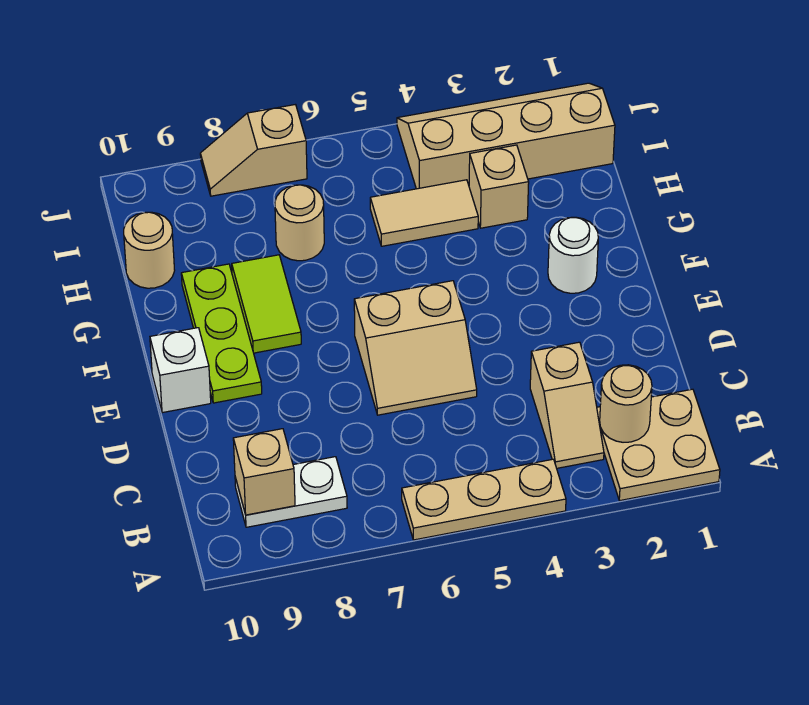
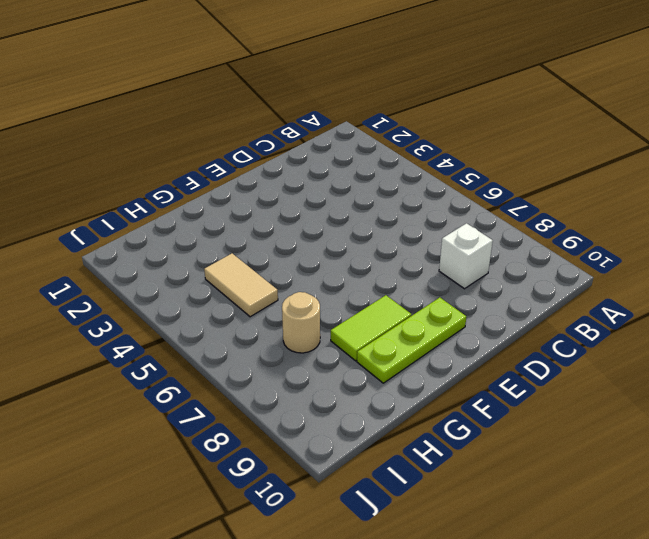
white 1x1 brick [439,223,493,289] -> white 1x1 brick moved to [150,328,211,413]
none -> tan 2x2 plate [597,389,720,501]
none -> tan 1x3 plate [402,459,566,540]
none -> tan 1x2 slope [530,342,604,468]

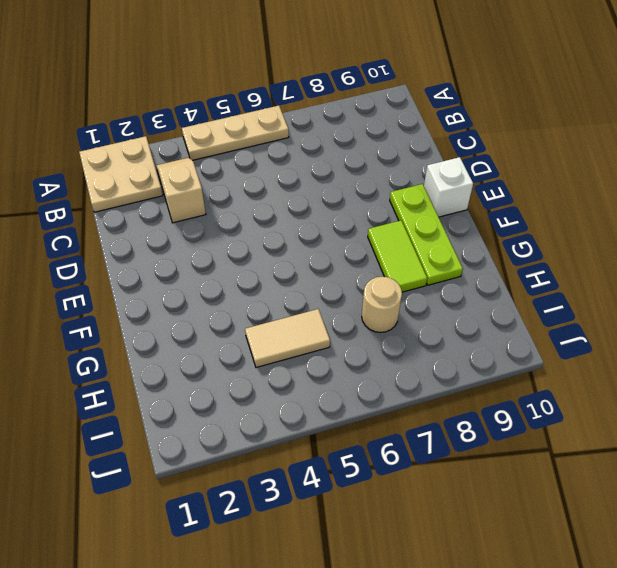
none -> white 1x2 plate [235,457,347,527]
none -> tan 2x2 slope [354,281,477,415]
none -> white 1x1 round brick [548,217,598,293]

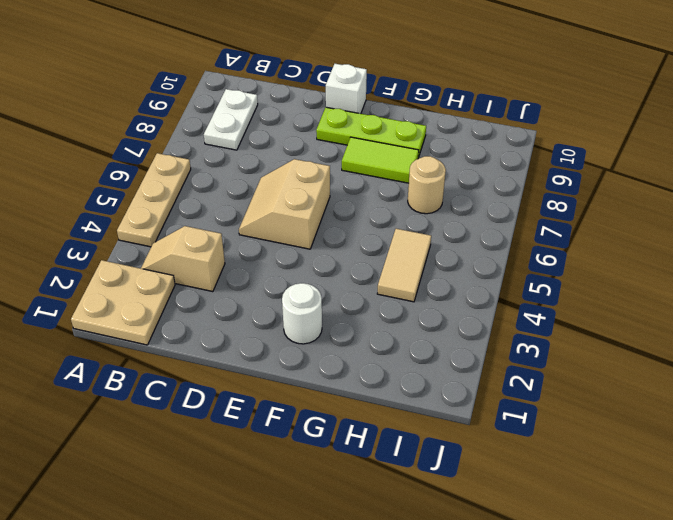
none -> tan 1x1 brick [469,145,529,228]
none -> tan 1x1 round brick [124,212,175,288]
none -> tan 2x4 slope [397,83,615,189]

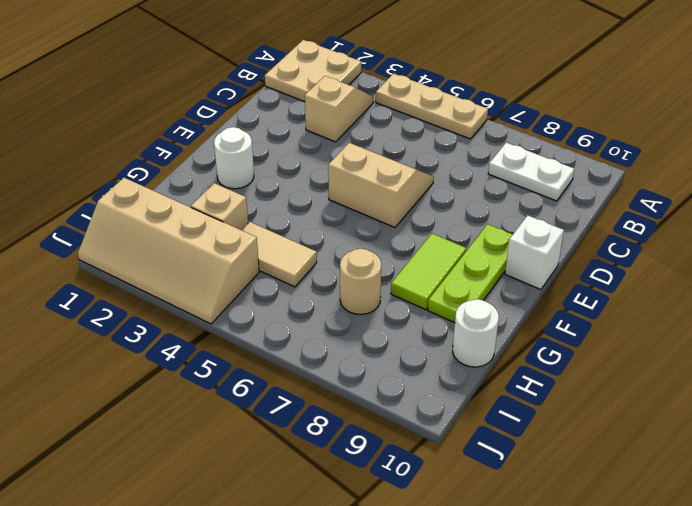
white 1x1 round brick [453,299,499,367] -> tan 1x1 round brick [124,212,175,288]
none -> tan 1x2 slope [200,105,307,196]
none -> tan 1x1 round brick [600,365,652,442]
none -> tan 1x1 brick [233,429,295,515]

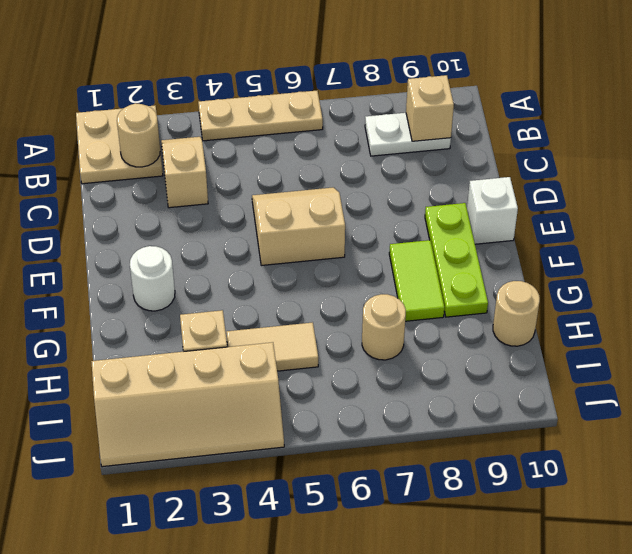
none -> tan 1x2 slope [200,105,307,196]

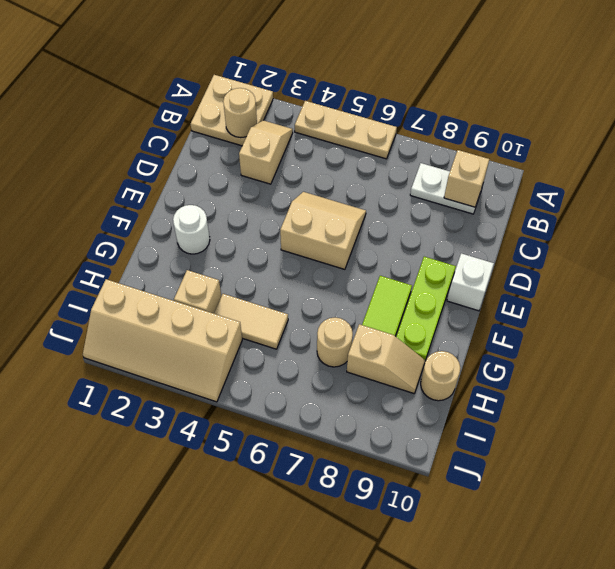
tan 1x2 slope [347,324,425,393] -> tan 1x2 slope moved to [200,105,307,196]

